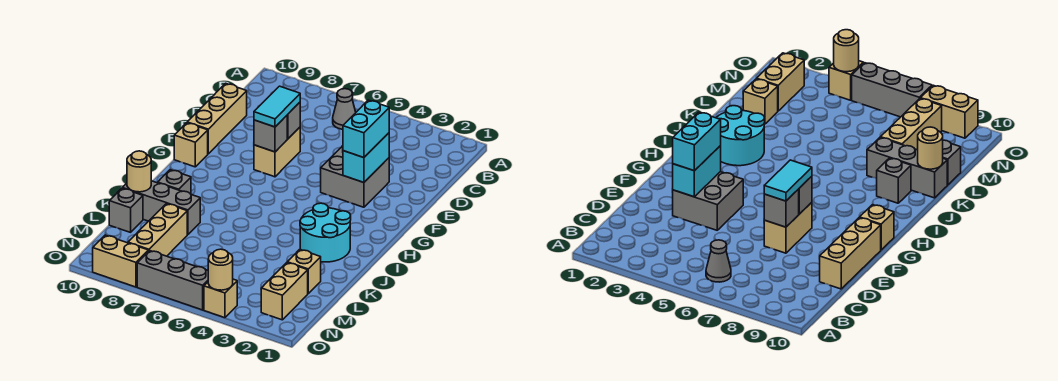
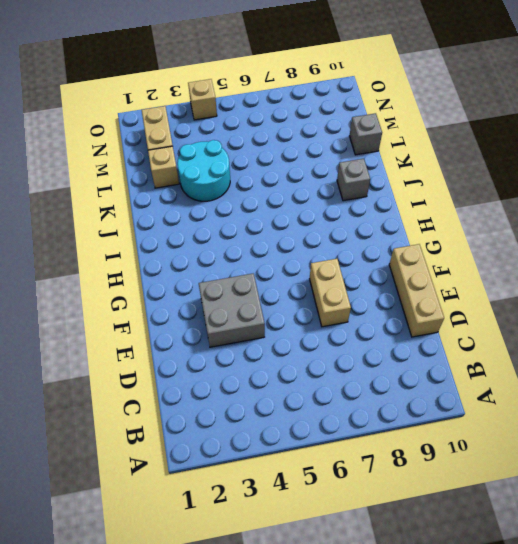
cyan 2x2 round brick [177,140,230,201] -> cyan 2x2 round brick moved to [300,203,351,262]
none -> grey 1x1 cone [333,89,356,129]
none -> tan 1x1 brick [174,123,208,167]
none -> grey 1x3 brick [123,181,200,235]

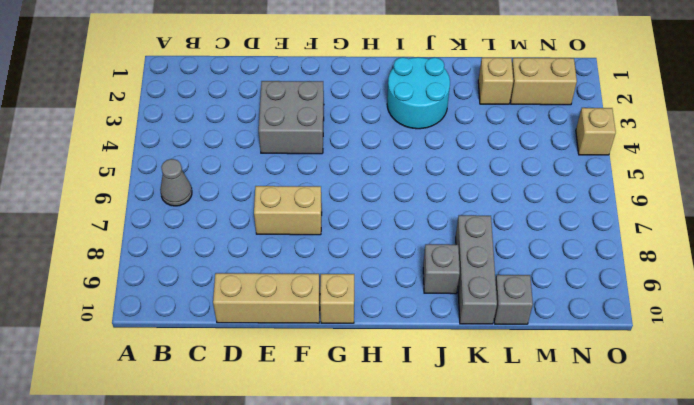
none -> tan 1x3 brick [128,204,187,256]
none -> grey 1x3 brick [137,251,208,310]
none -> tan 1x2 brick [93,235,148,287]

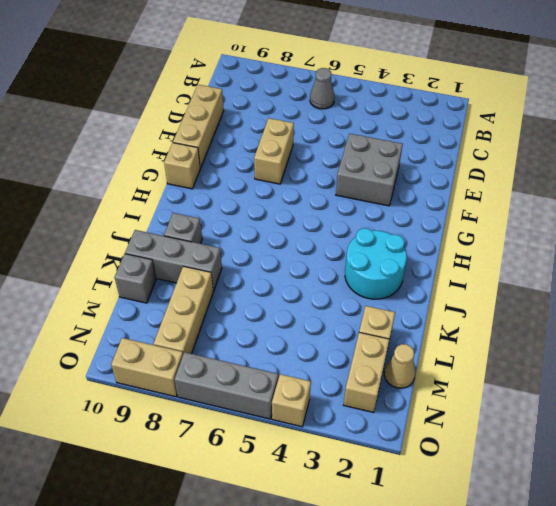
tan 1x1 cone [384,344,415,388] -> none
none -> cyan 1x2 brick [343,133,389,183]
none -> grey 1x1 brick [287,102,300,139]
none -> grey 1x1 brick [254,116,287,152]

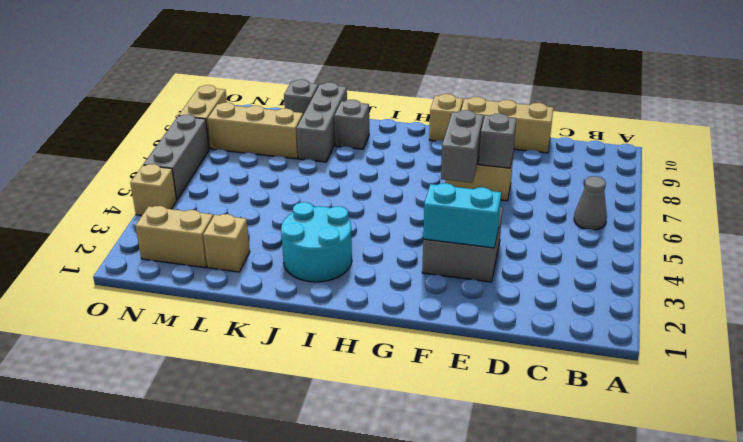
grey 1x2 brick [441,110,483,183] -> grey 1x1 brick [254,116,287,152]
none -> tan 1x1 round brick [127,151,151,192]
none -> tan 1x1 round brick [208,249,233,290]
none -> cyan 1x2 brick [343,100,389,158]

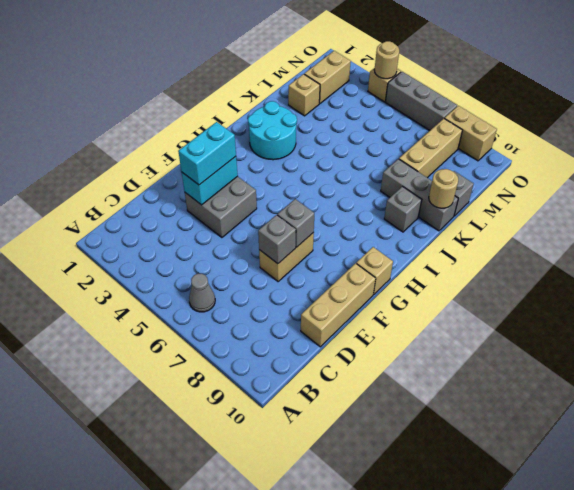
none -> cyan 1x2 tile [254,86,300,127]

